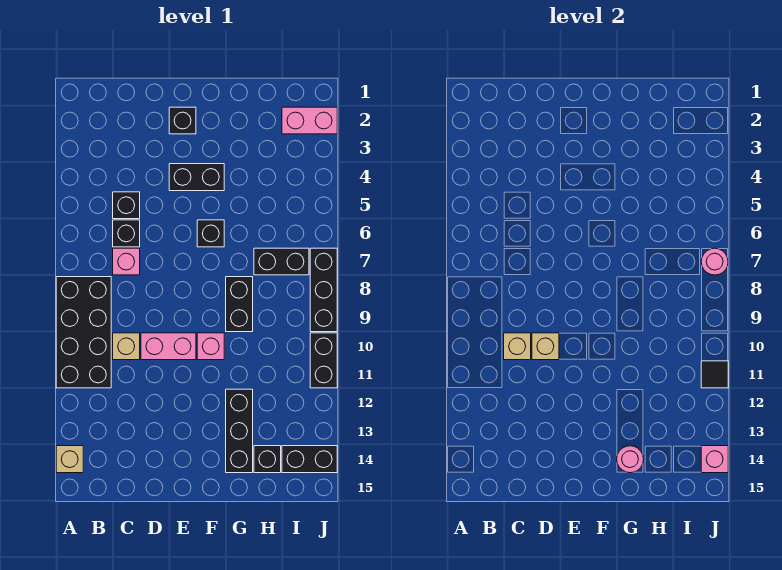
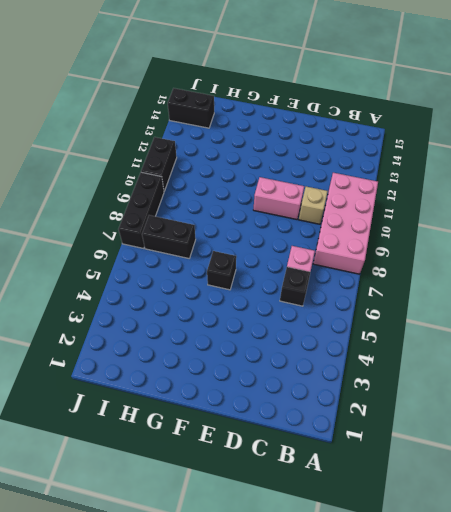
pink 2x4 brick [313,173,378,274] -> black 2x4 brick [56,277,111,388]
none -> tan 1x1 brick [56,446,83,473]
none -> black 1x1 brick [113,192,140,219]
none -> black 1x1 brick [169,107,196,134]

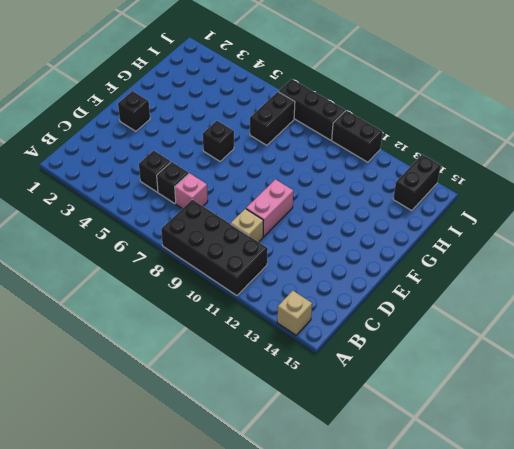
none -> black 1x2 brick [169,164,224,191]
none -> pink 1x1 brick [197,333,224,360]
none -> black 1x2 brick [226,277,253,332]

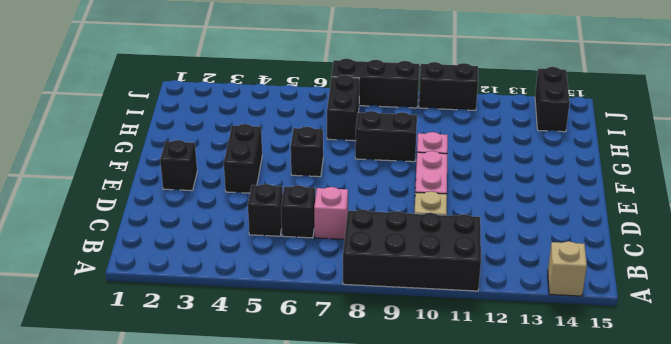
none -> black 1x3 brick [226,389,253,473]
none -> black 1x1 brick [254,446,281,473]
none -> pink 1x2 brick [282,107,337,134]

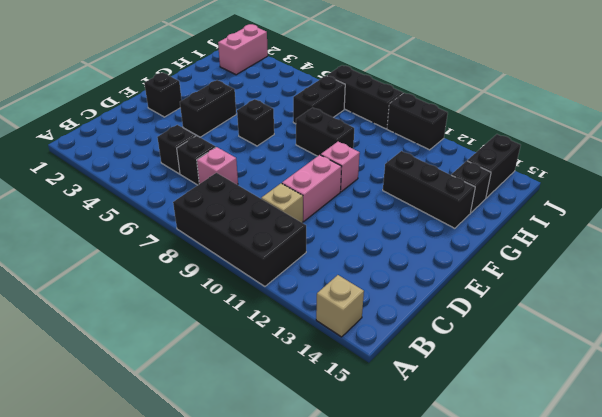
none -> tan 1x1 brick [504,333,531,360]
none -> tan 1x1 brick [532,333,559,360]
none -> pink 1x1 round brick [617,446,643,473]

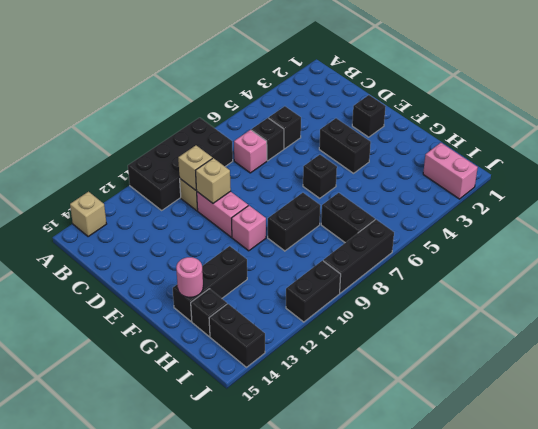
none -> pink 1x1 round brick [701,248,728,275]
none -> black 1x1 tile [701,361,728,388]
none -> pink 1x1 brick [701,446,728,473]

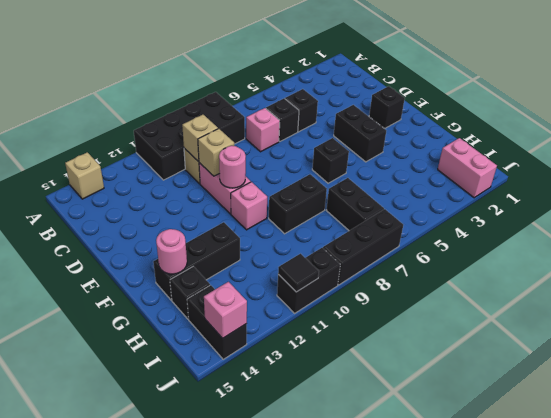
pink 1x1 round brick [219,146,246,188] -> pink 1x1 round brick moved to [701,248,728,275]

